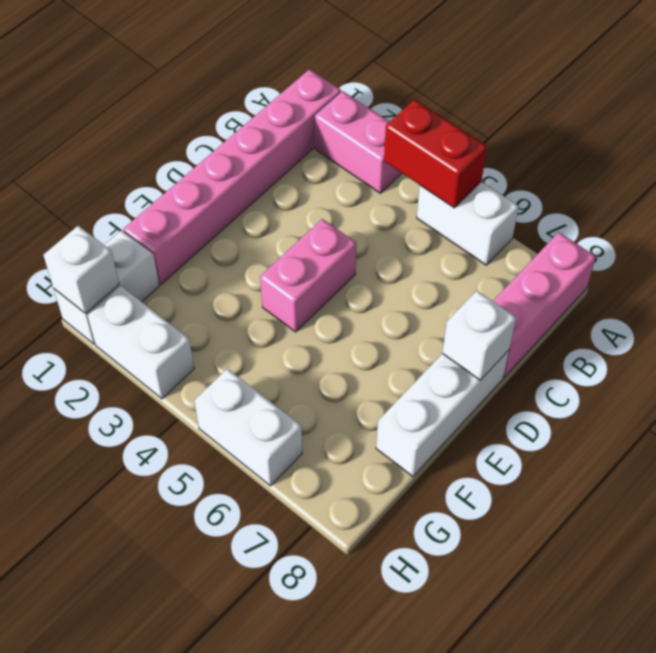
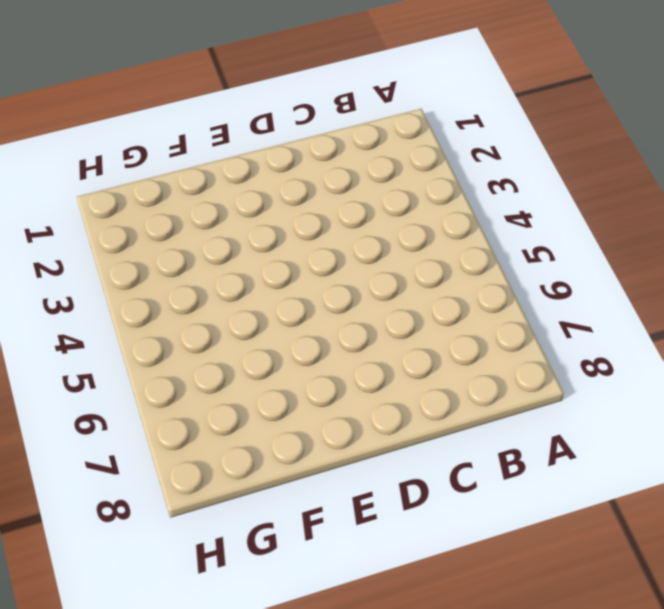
none -> pink 1x6 brick [123,69,341,284]
none -> pink 1x2 brick [315,91,402,193]
none -> white 1x2 brick [417,182,519,265]

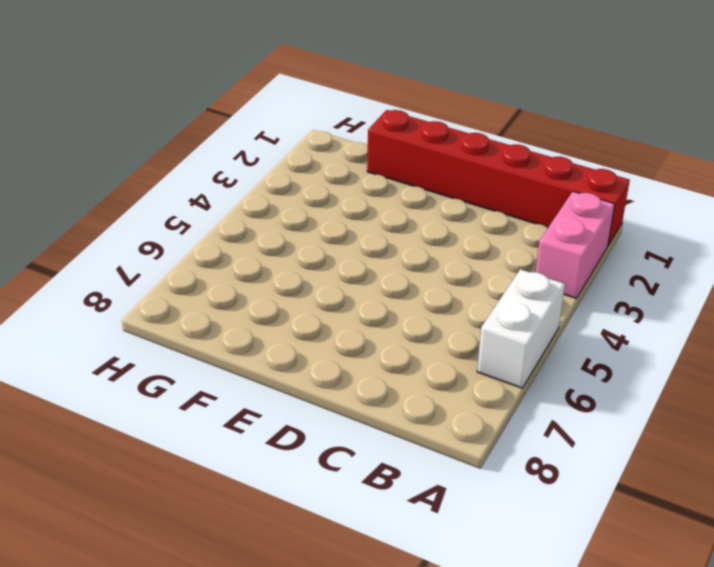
red 1x6 brick [367,110,630,245] -> pink 1x6 brick [123,69,341,284]
none -> pink 1x3 brick [493,232,596,377]
none -> pink 1x2 brick [260,219,356,332]
none -> white 1x3 brick [376,350,509,477]

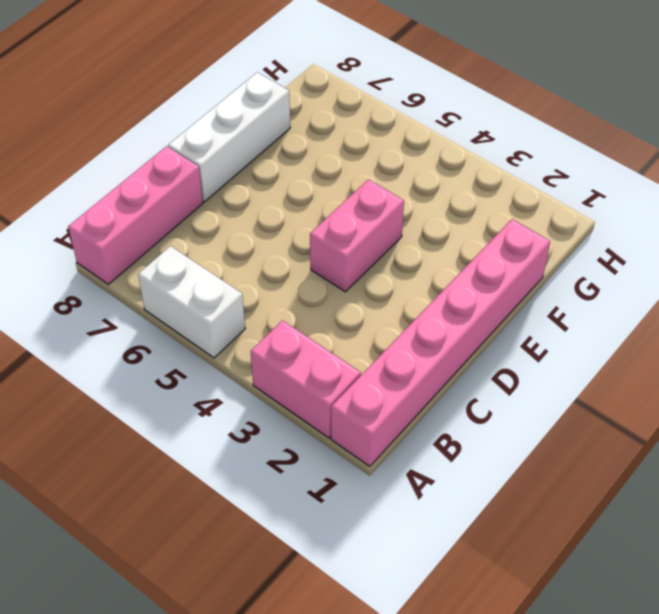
none -> white 1x2 brick [54,230,159,344]
none -> white 1x2 brick [88,286,194,399]
none -> white 1x2 brick [194,369,302,486]

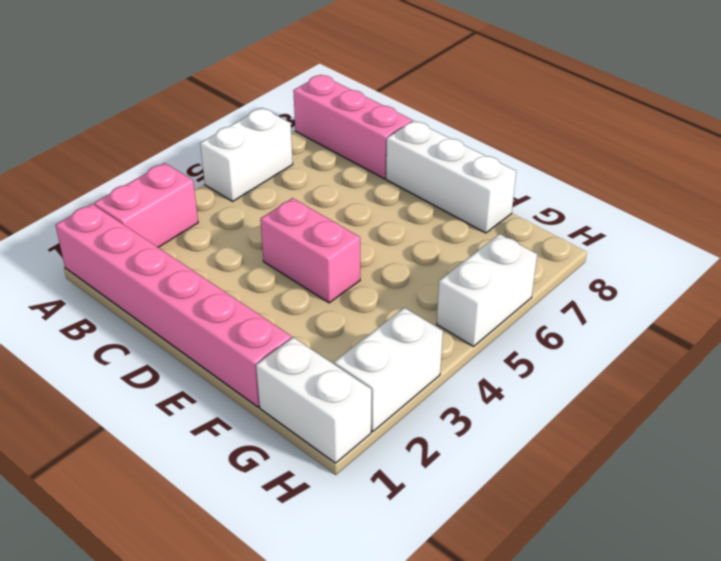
none -> red 1x2 brick [384,100,487,208]
none -> white 1x1 brick [442,291,516,380]
none -> white 1x1 brick [43,226,119,313]

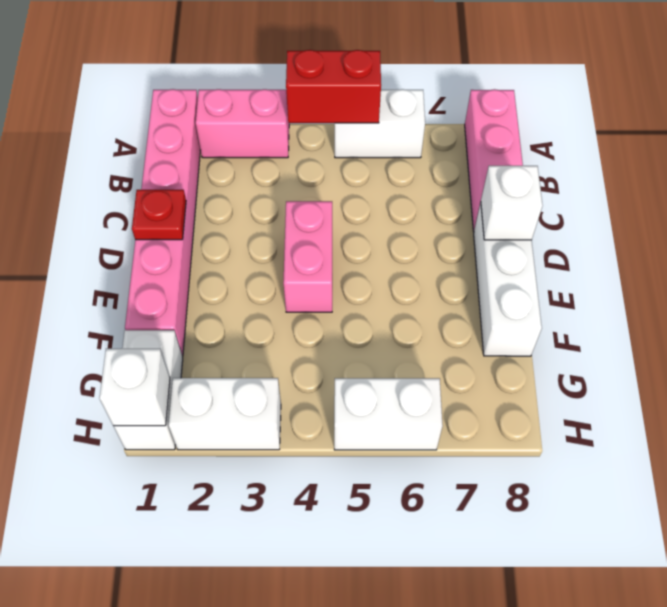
red 1x1 plate [132,190,186,240] -> none

